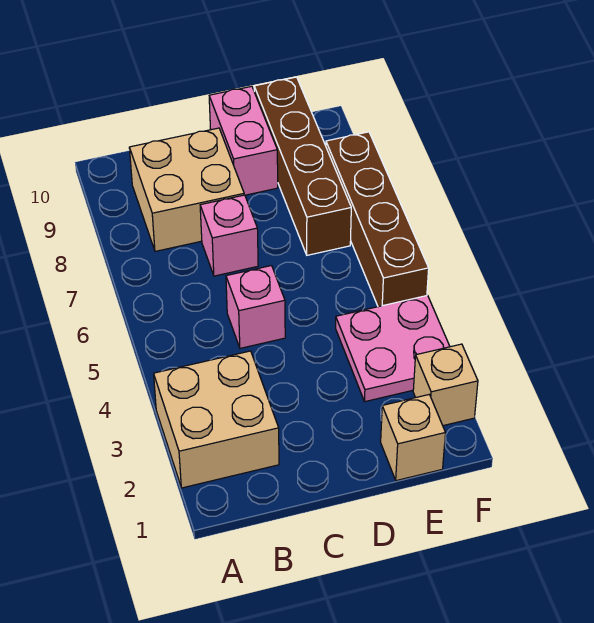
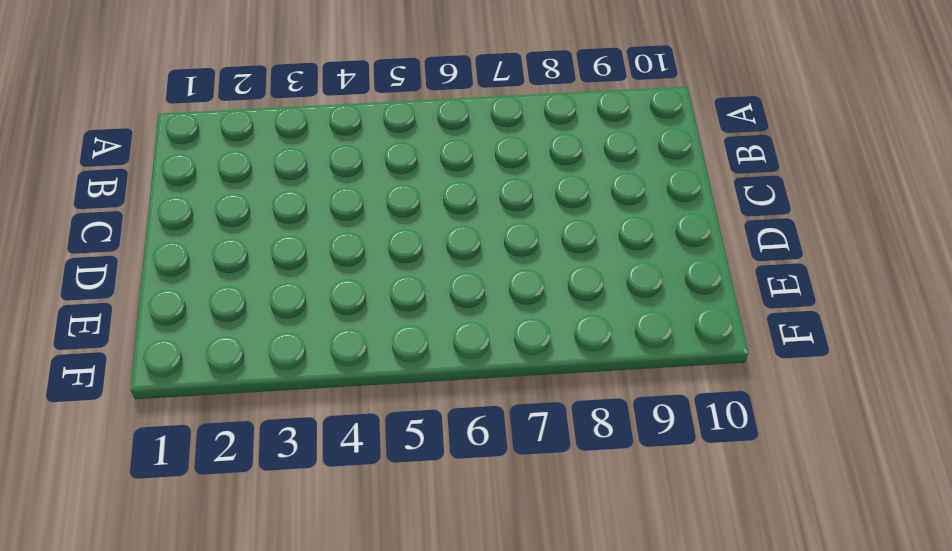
none -> tan 2x2 brick [154,351,279,488]
none -> tan 2x2 brick [129,128,244,251]

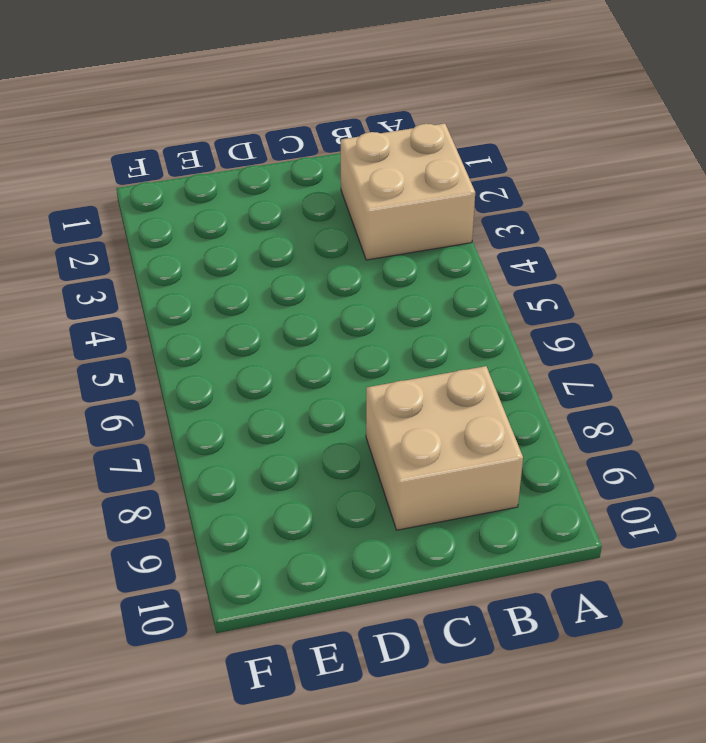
none -> pink 1x1 brick [226,266,285,348]
none -> pink 1x1 brick [200,195,258,276]

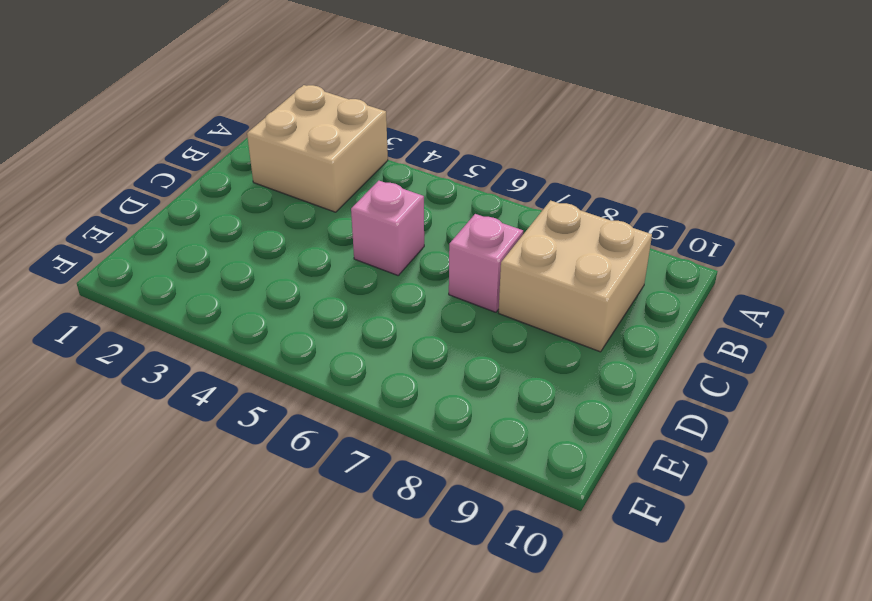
none -> pink 1x2 brick [209,86,278,195]
none -> tan 1x1 brick [381,395,445,481]

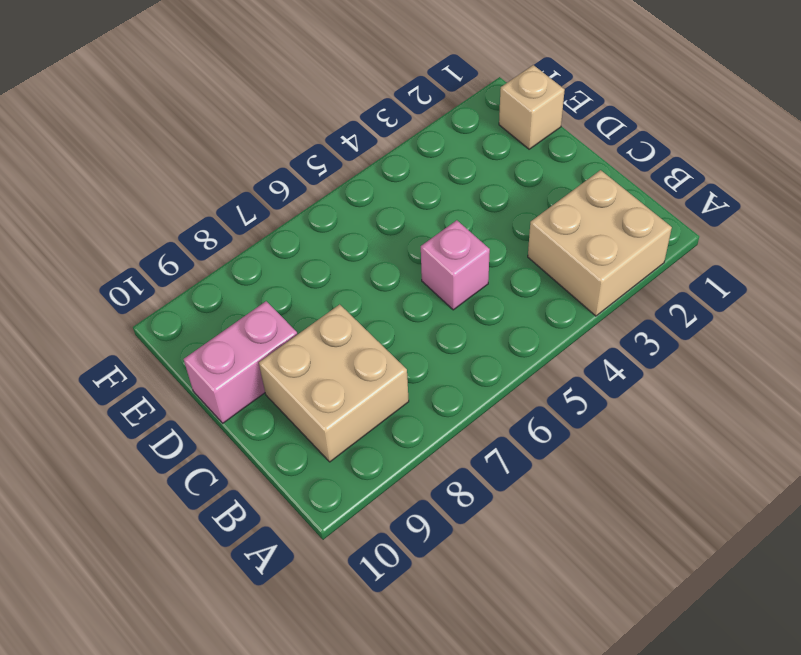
none -> pink 1x1 brick [200,195,258,276]
none -> pink 2x2 plate [336,296,450,402]

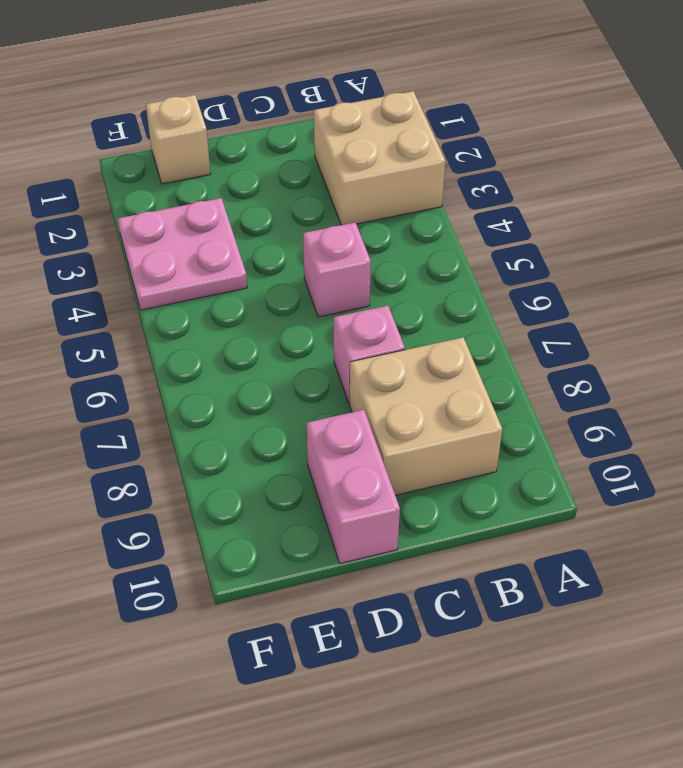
none -> brown 1x4 brick [254,77,351,255]
none -> tan 1x1 brick [413,344,478,426]

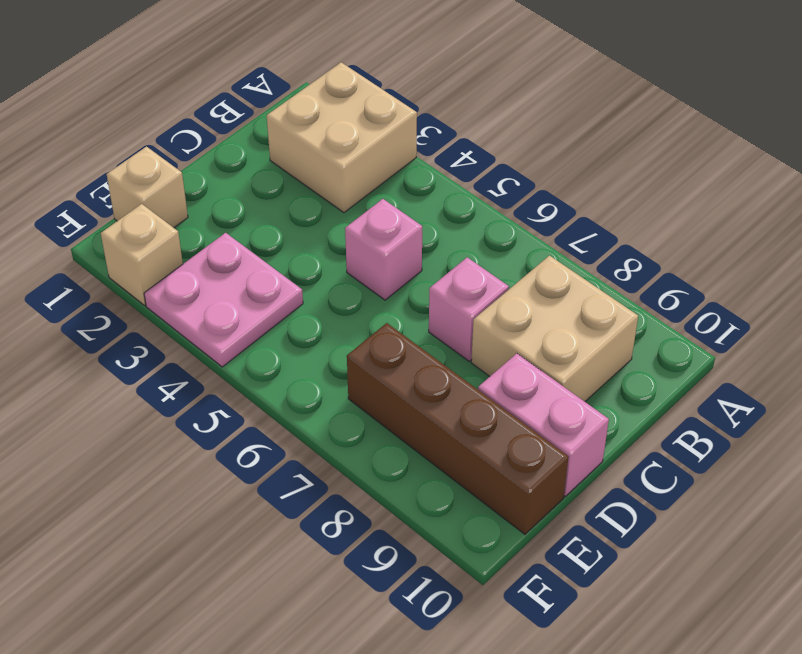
none -> brown 1x4 brick [326,132,429,307]

